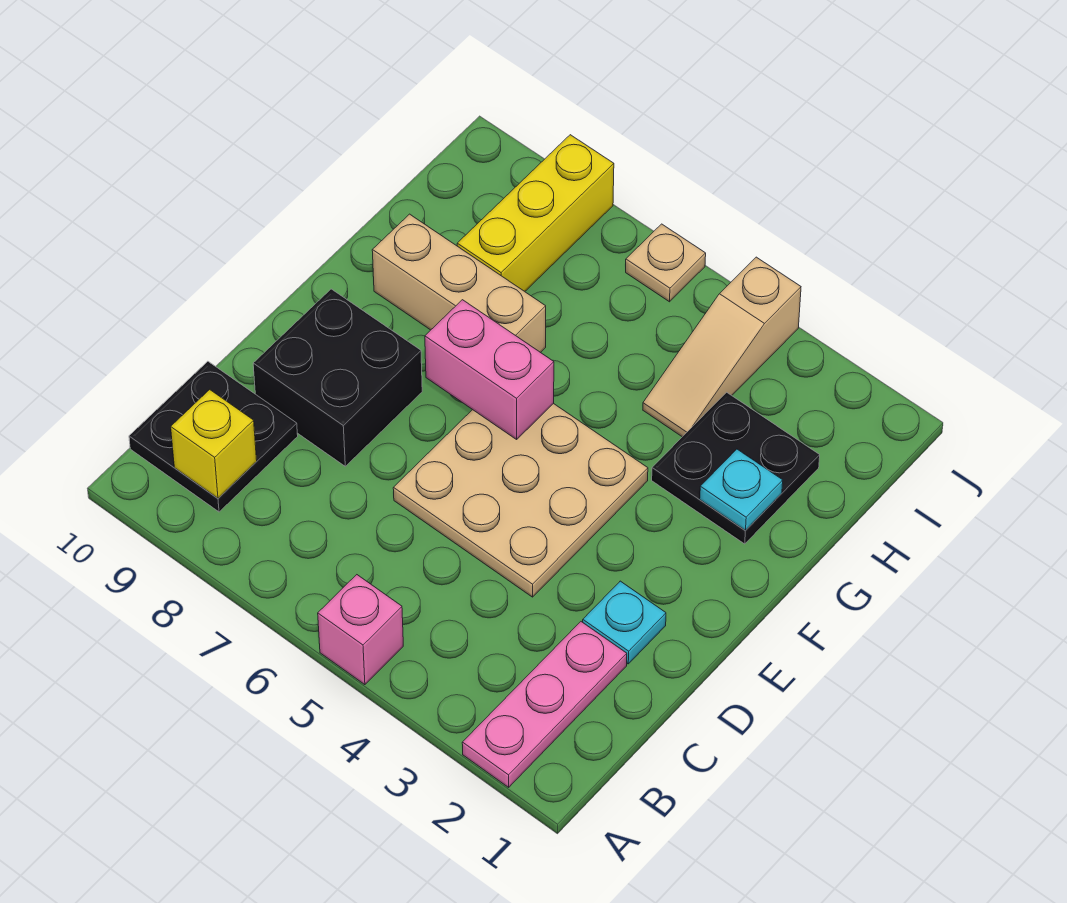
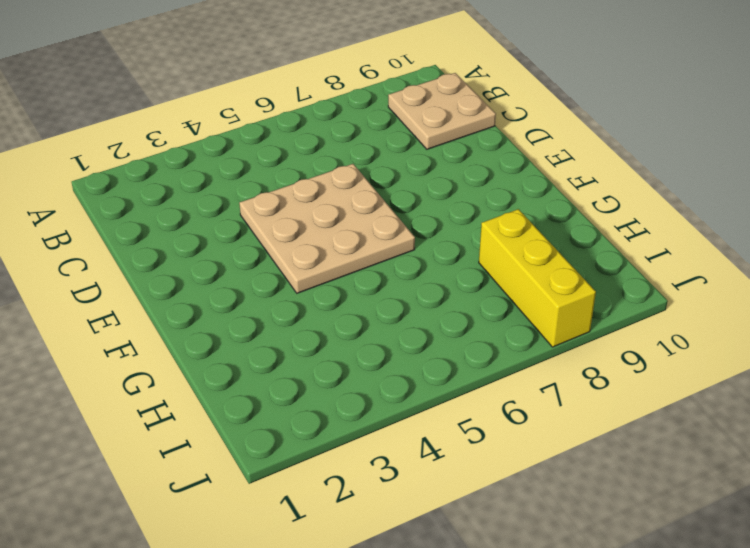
tan 2x2 plate [388,73,496,149] -> black 2x2 plate [129,361,298,512]
none -> pink 1x3 plate [462,622,627,787]
none -> pink 1x1 brick [318,575,403,685]
none -> cyan 1x1 plate [583,581,666,664]

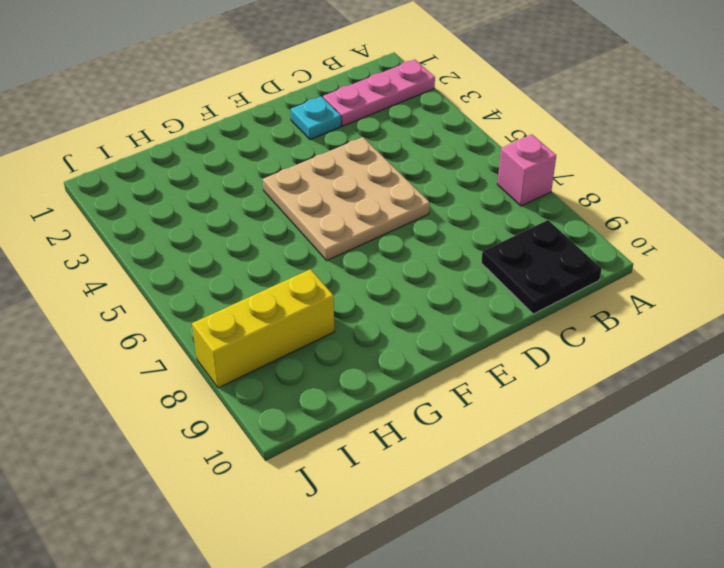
pink 1x1 brick [497,134,556,206] -> pink 1x1 brick moved to [318,575,403,685]
none -> black 2x2 brick [253,289,422,466]
none -> black 2x2 plate [652,392,820,544]
none -> tan 1x3 brick [372,214,546,353]

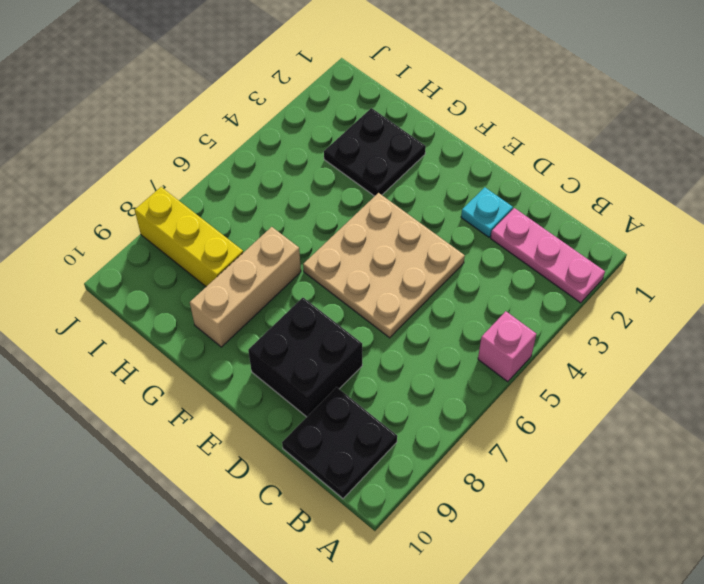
none -> tan 1x3 slope [643,257,801,437]
none -> tan 1x1 plate [626,224,706,302]
none -> yellow 1x1 brick [171,390,257,498]

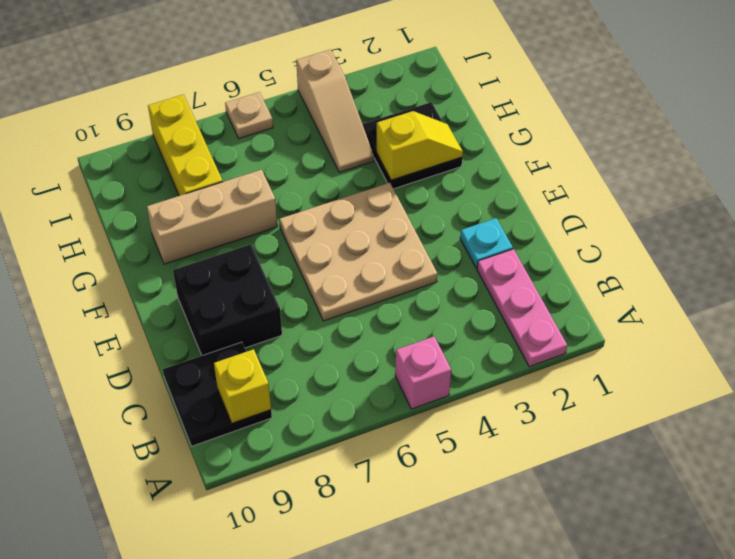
yellow 1x2 slope [377,111,463,180] -> cyan 1x1 plate [700,449,783,530]
none -> pink 1x2 brick [425,300,554,439]

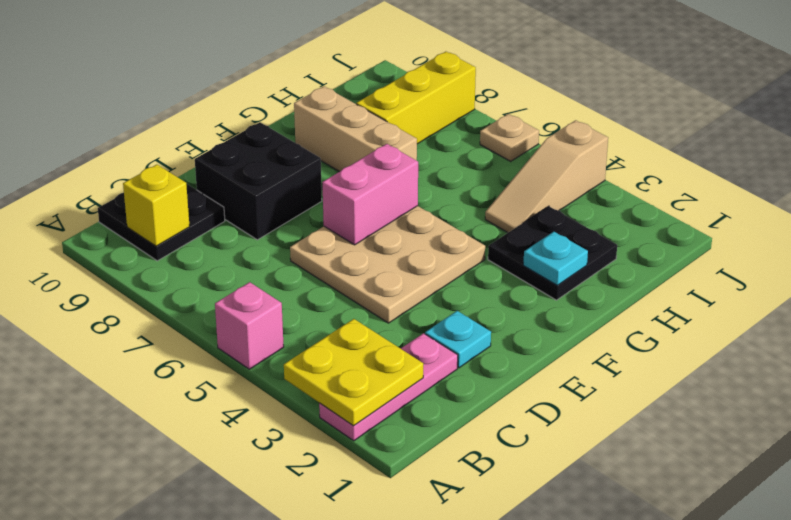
yellow 2x2 plate [284,319,423,426] -> none
pink 1x2 brick [322,144,418,245] -> pink 1x2 brick turned to [425,300,554,439]

